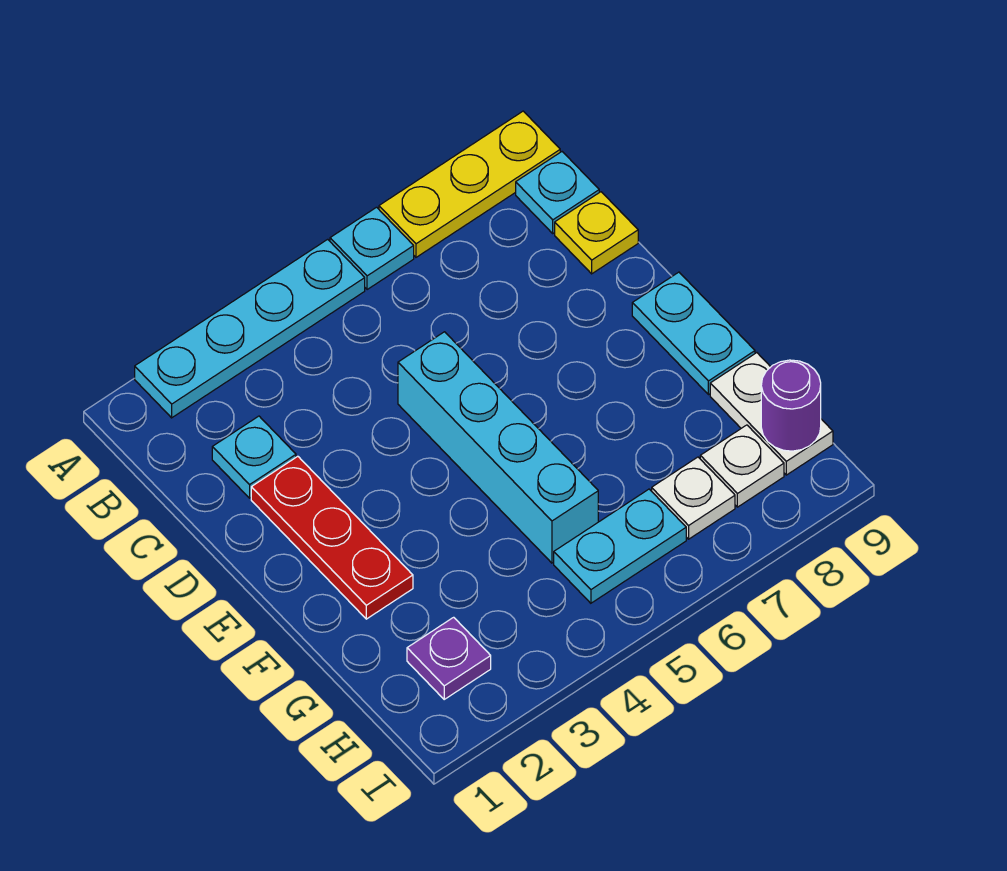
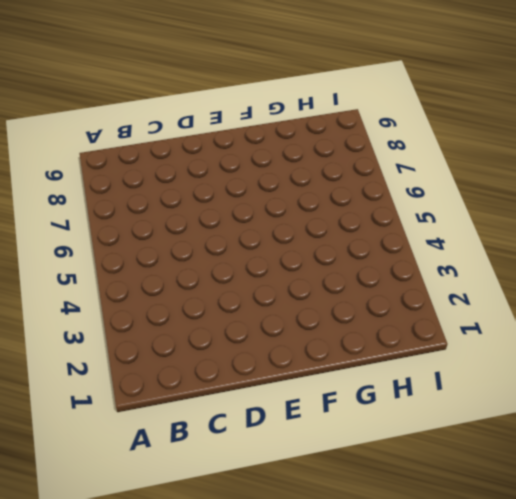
none -> cyan 1x4 plate [135,239,365,418]
none -> cyan 1x1 plate [330,207,414,290]
none -> yellow 1x3 plate [379,111,560,257]

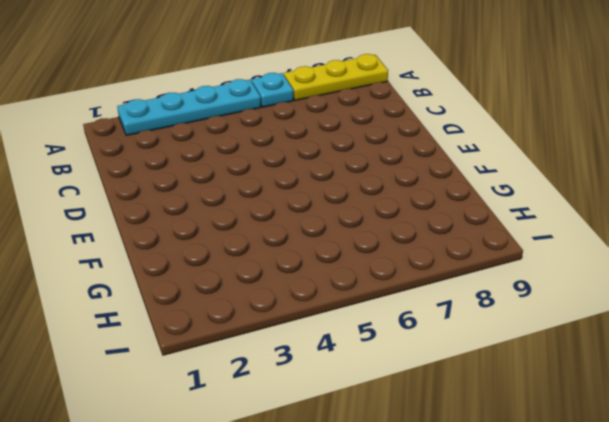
none -> cyan 1x1 plate [516,152,599,233]
none -> cyan 1x1 plate [212,416,296,498]
none -> yellow 1x1 plate [555,192,638,274]

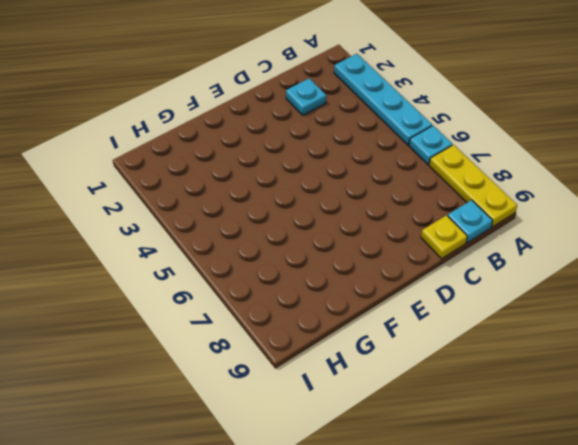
none -> red 1x3 plate [251,456,413,619]
none -> cyan 1x4 brick [398,332,598,563]
none -> cyan 1x2 plate [632,272,755,395]

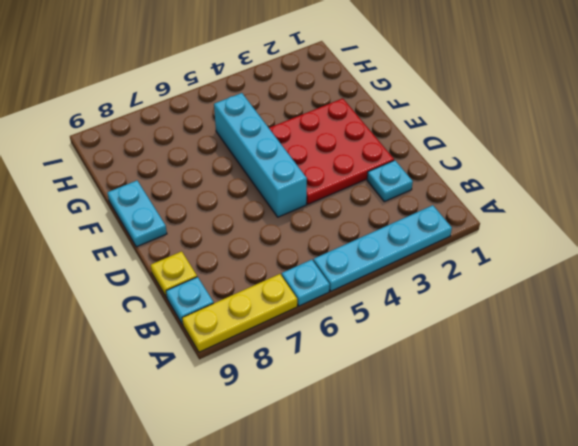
red 3x3 plate [269,98,394,204] -> red 1x3 plate [251,456,413,619]
none -> white 1x2 plate [710,353,833,475]
none -> purple 1x1 plate [407,617,491,699]
none -> cyan 1x2 plate [554,489,686,603]

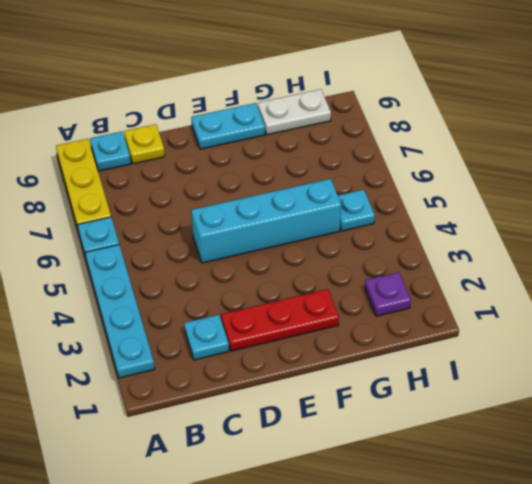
cyan 1x1 plate [338,190,375,231] -> cyan 1x2 plate [554,489,686,603]
none -> white 1x1 plate [652,457,735,539]
none -> white 1x1 plate [700,425,784,507]
none -> purple 1x1 round brick [761,360,821,451]

